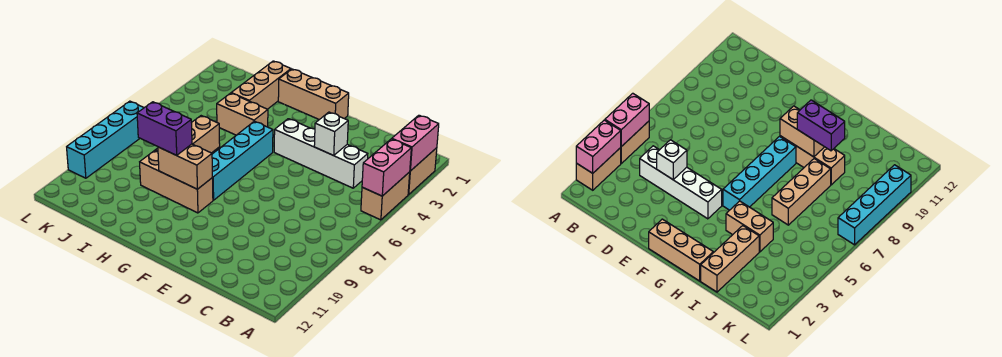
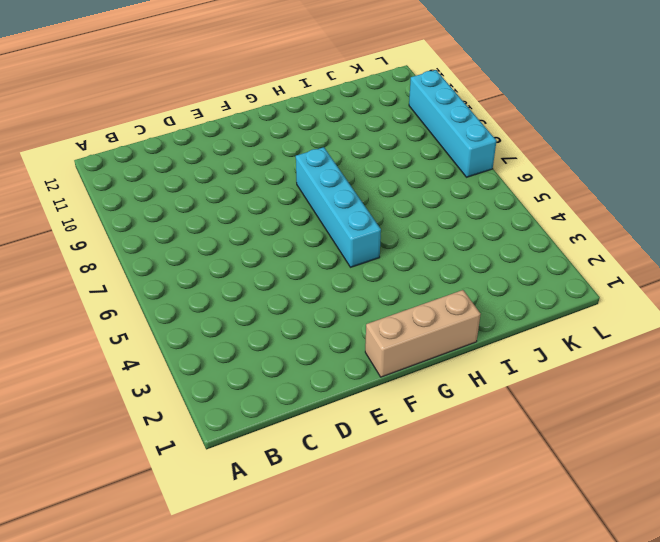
none -> tan 1x2 brick [408,148,437,195]
none -> tan 1x2 brick [361,172,410,220]
none -> white 1x4 brick [274,119,368,188]

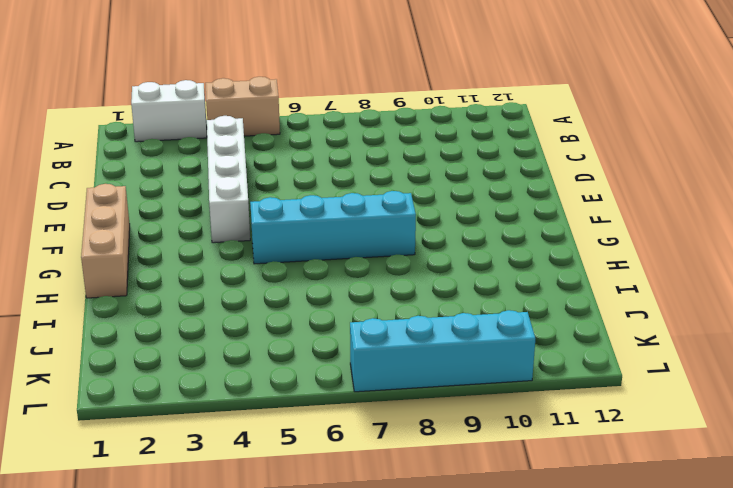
white 1x2 brick [131,80,207,142] -> tan 1x2 brick [408,148,437,195]
none -> tan 1x3 brick [140,150,213,213]
none -> tan 1x2 brick [217,93,268,135]
none -> tan 1x3 brick [232,61,291,109]

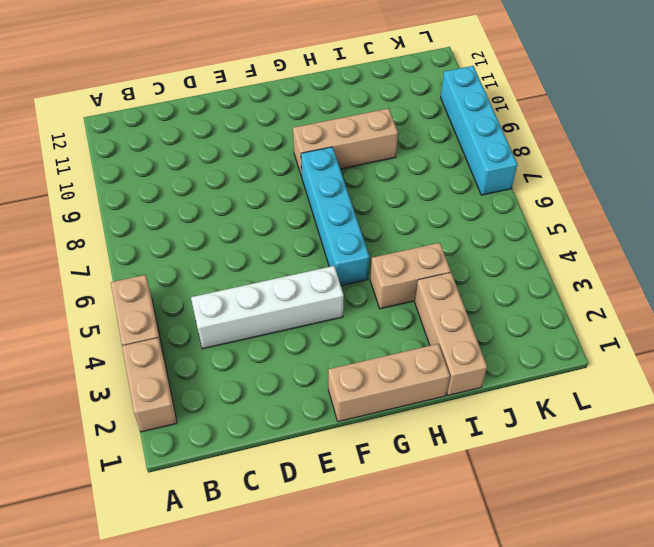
none -> tan 1x3 brick [155,116,220,153]
none -> pink 1x2 brick [392,115,439,171]
none -> pink 1x2 brick [362,139,411,196]

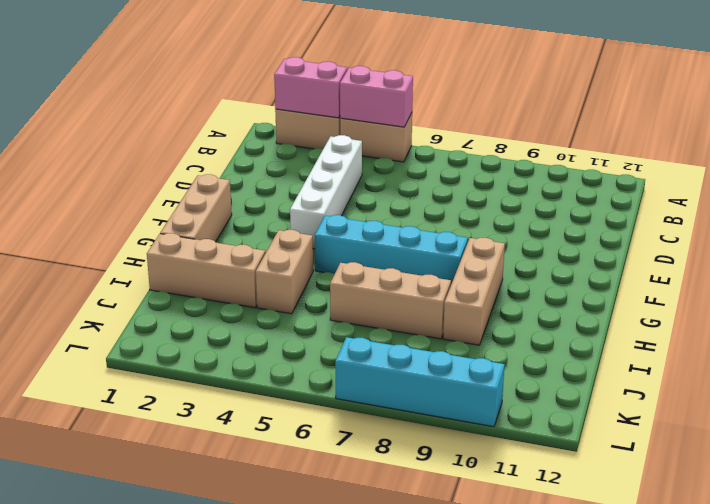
none -> white 1x1 brick [314,112,348,155]
none -> tan 1x2 brick [158,144,212,189]
none -> purple 1x2 brick [137,102,192,155]

